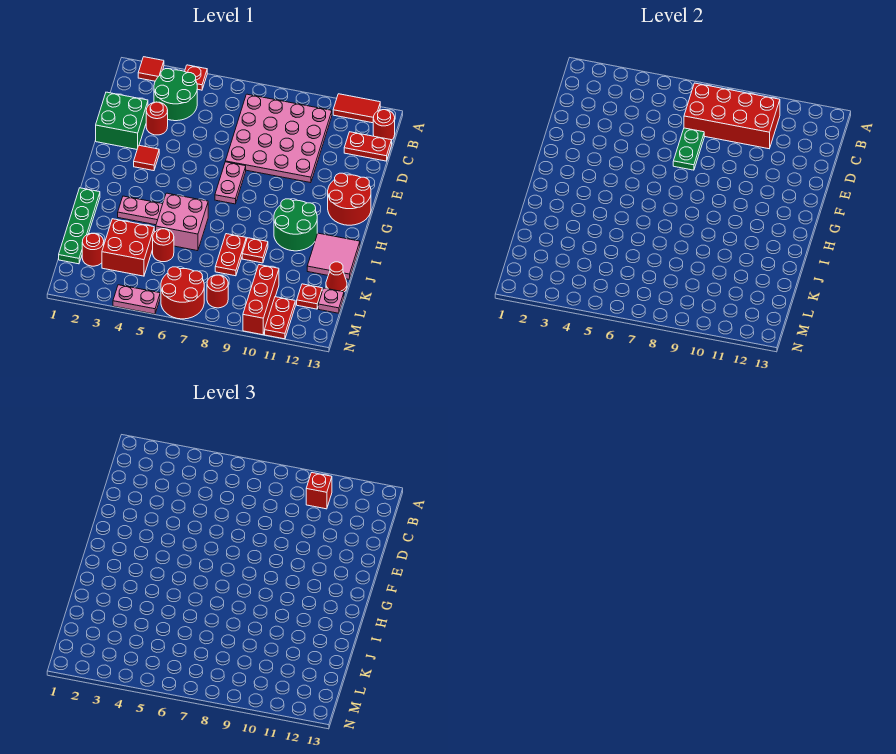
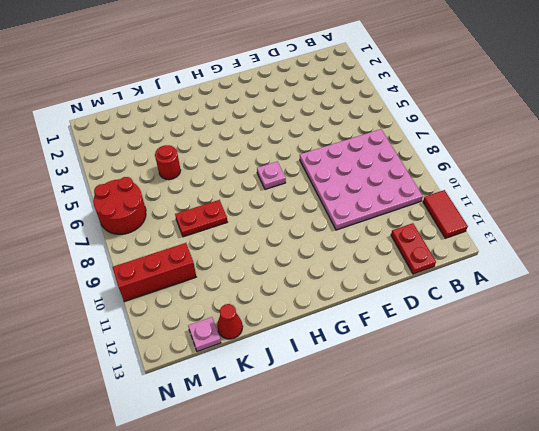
pink 1x1 plate [257,162,286,190] -> pink 1x2 plate [215,162,246,204]
none -> red 1x1 tile [138,57,164,81]
none -> red 1x1 plate [185,65,207,90]
none -> green 2x2 round brick [154,69,197,121]
none -> red 1x1 round brick [373,110,395,140]

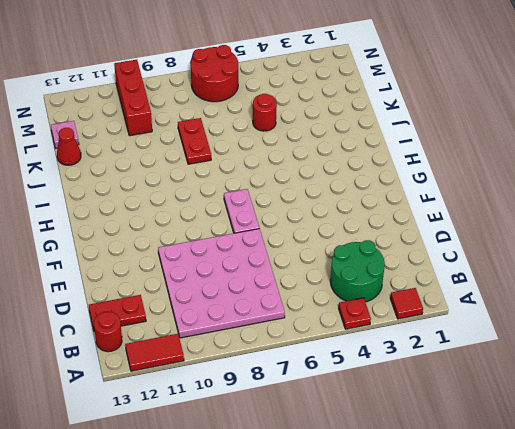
none -> green 2x2 brick [96,92,148,149]
none -> red 1x1 round brick [146,102,168,135]
none -> red 1x1 tile [134,145,159,171]
none -> red 2x2 round brick [328,173,371,225]

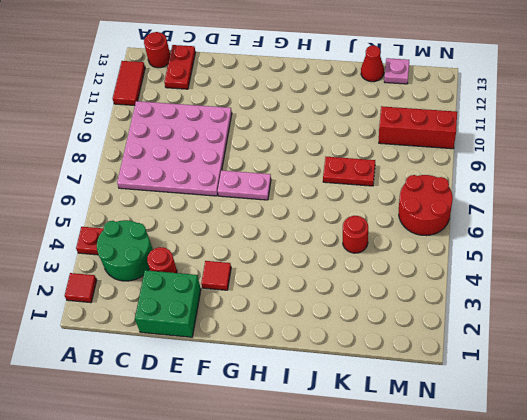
none -> red 2x2 round brick [328,173,371,225]
none -> green 2x2 round brick [274,199,317,251]
none -> green 1x4 plate [59,188,100,264]
none -> pink 1x2 plate [118,196,163,225]

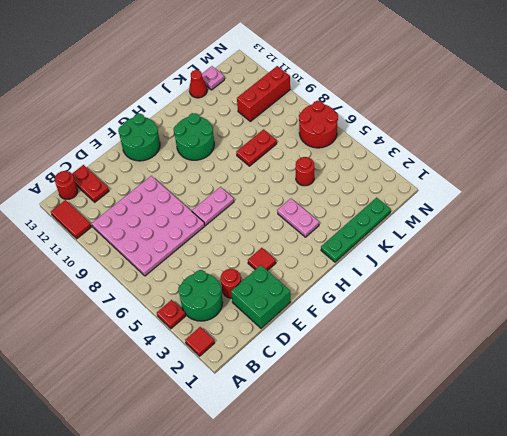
green 2x2 round brick [118,114,160,161] -> red 2x2 round brick [328,173,371,225]
none -> pink 2x2 brick [156,193,208,251]
none -> pink 2x2 tile [307,233,360,279]
none -> red 1x1 plate [242,238,268,263]
none -> red 2x2 brick [102,219,154,276]

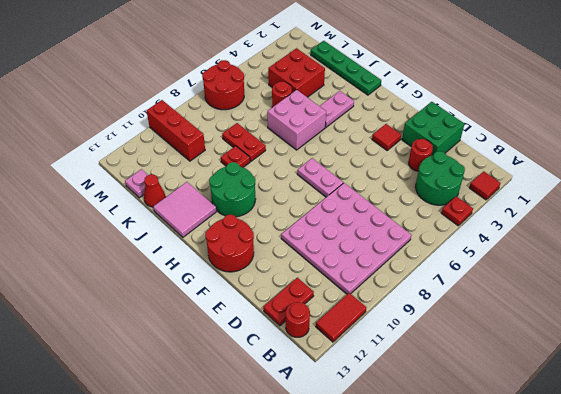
none -> red 1x1 round brick [82,233,104,266]
none -> red 1x1 plate [297,284,322,309]
none -> red 1x1 round brick [207,275,228,308]
none -> red 1x2 plate [265,297,295,339]

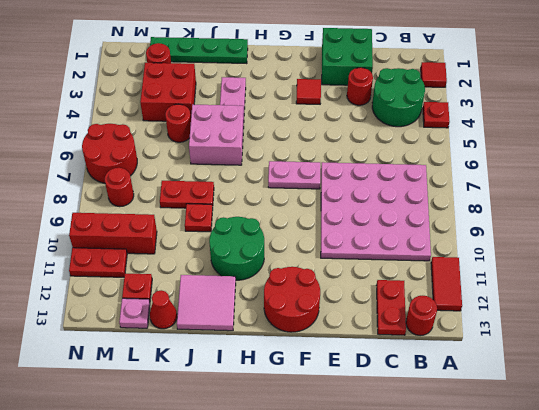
none -> pink 1x2 plate [113,285,160,314]
none -> red 2x4 brick [684,83,780,149]
none -> green 1x2 plate [673,128,704,170]
none -> red 1x1 brick [306,473,332,509]

